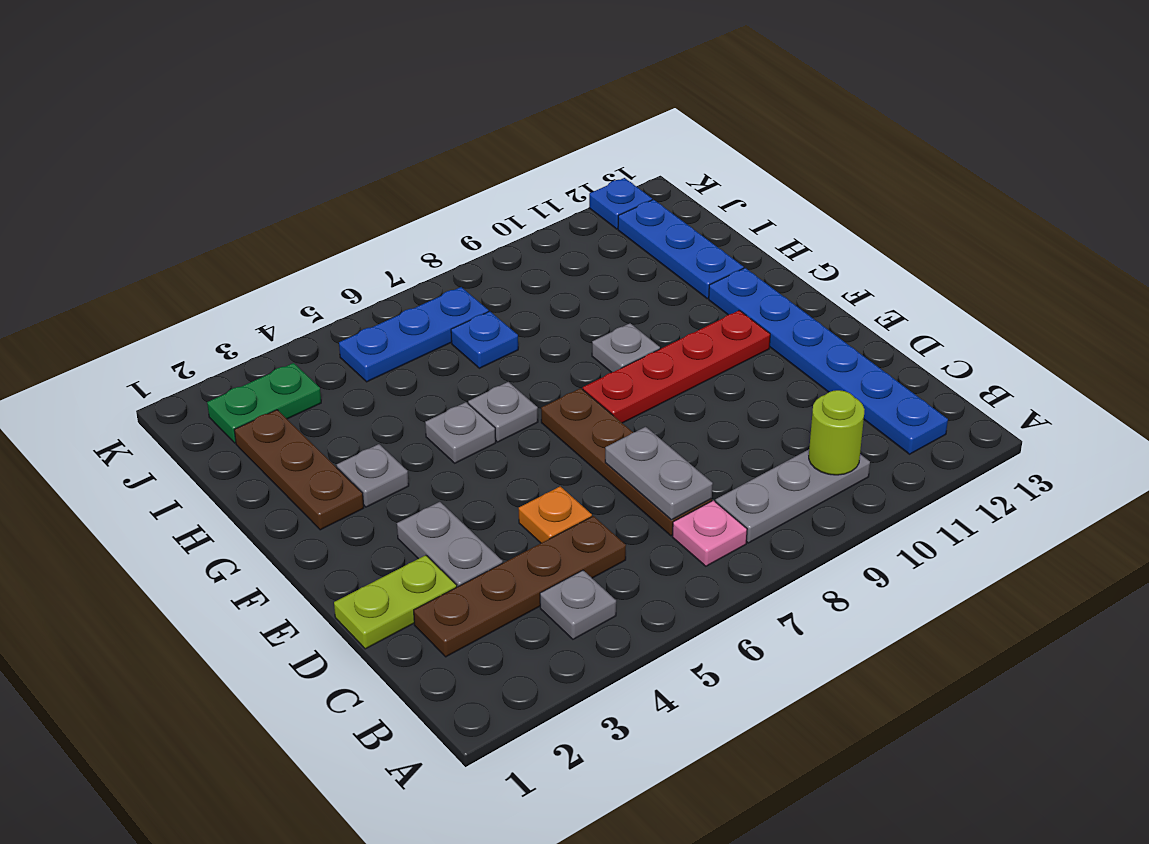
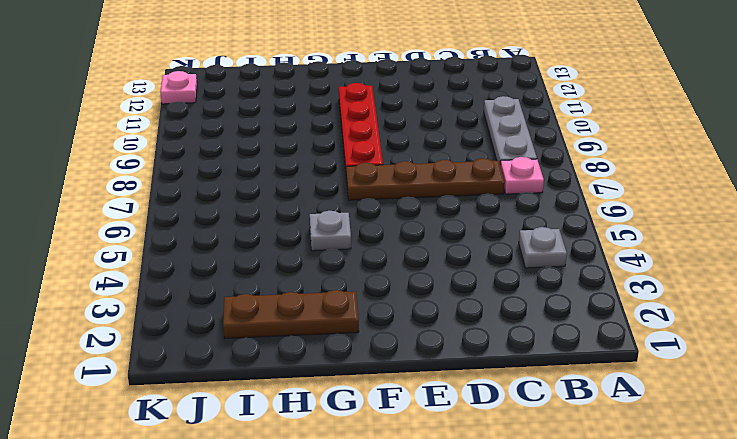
pink 1x1 plate [161,71,197,104] -> blue 1x1 plate [589,178,652,229]
none -> blue 1x6 plate [709,268,948,454]
none -> brown 1x4 plate [414,516,626,657]
none -> lime 1x2 plate [334,555,457,649]

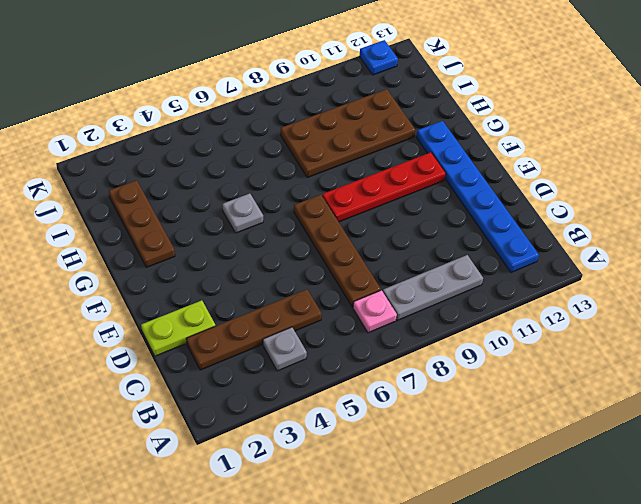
brown 2x4 plate [281,89,415,178] -> none
none -> grey 1x2 plate [397,502,503,587]
none -> orange 1x1 plate [519,486,592,543]
none -> grey 1x1 plate [337,444,409,507]

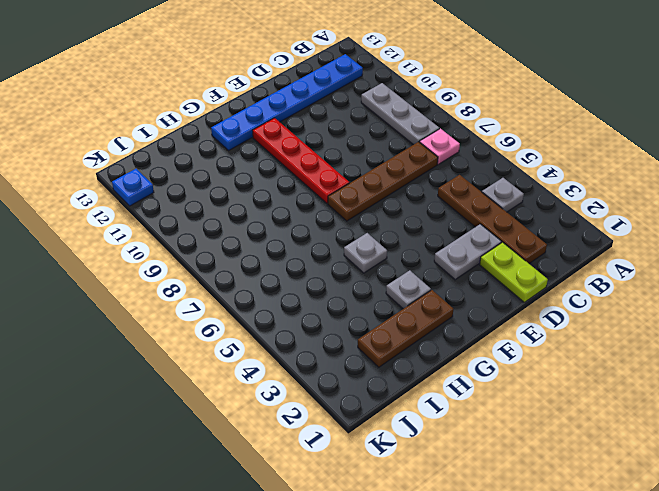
none -> orange 1x1 plate [519,486,592,543]
none -> grey 1x1 plate [468,382,538,442]
none -> grey 1x1 plate [592,323,660,373]

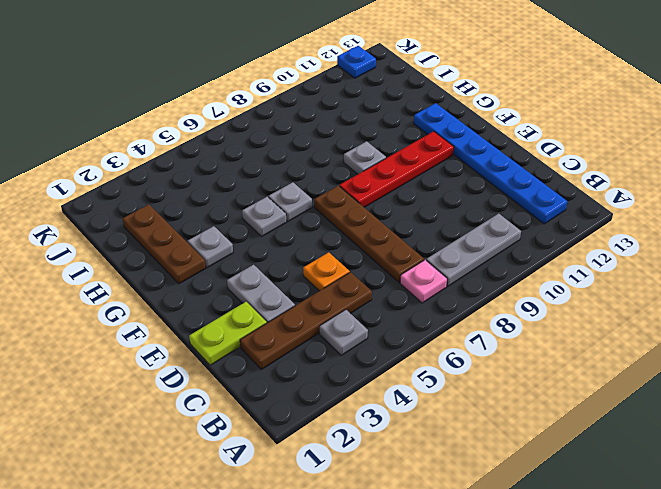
none -> blue 1x3 plate [618,200,744,299]
none -> blue 1x1 plate [451,311,518,368]
none -> green 1x2 plate [207,363,321,443]

